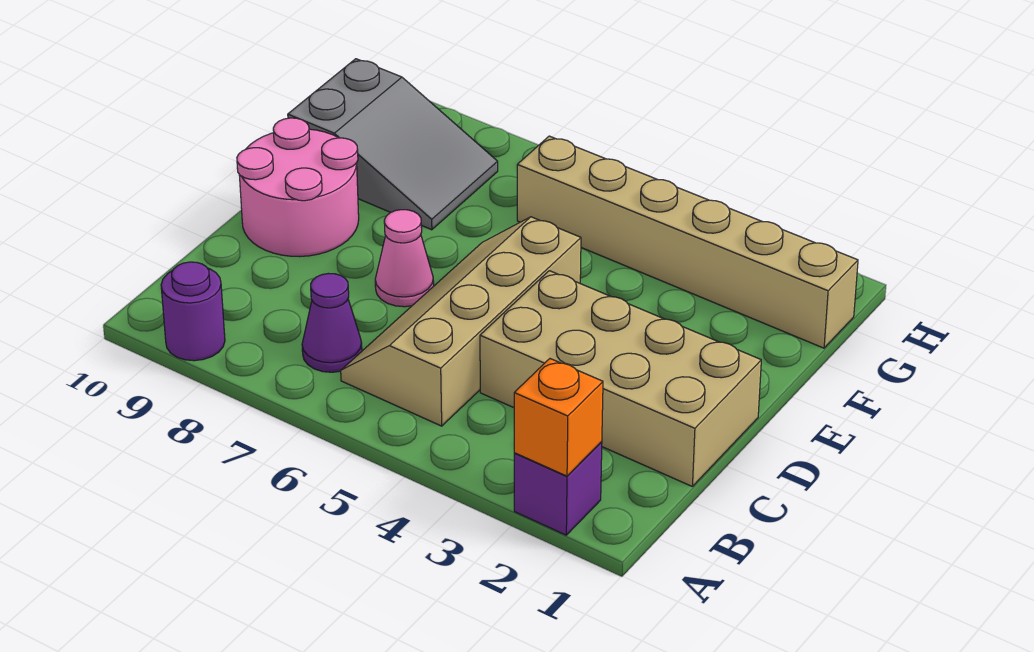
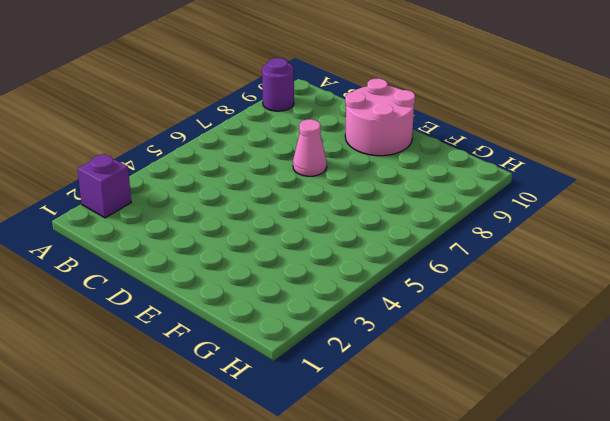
none -> tan 2x4 slope [341,217,581,426]
none -> purple 1x1 cone [302,273,362,372]

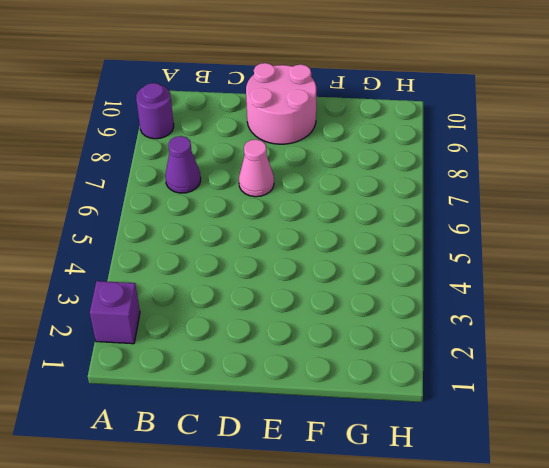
none -> tan 2x4 slope [341,217,581,426]
none -> tan 2x4 brick [480,271,761,486]

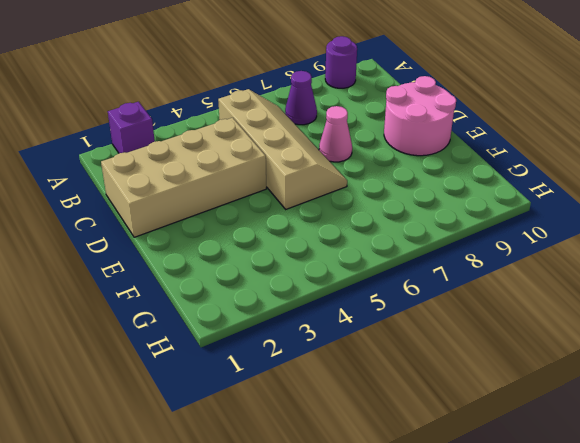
none -> grey 2x3 slope [288,59,498,230]
none -> tan 1x6 brick [517,136,858,348]

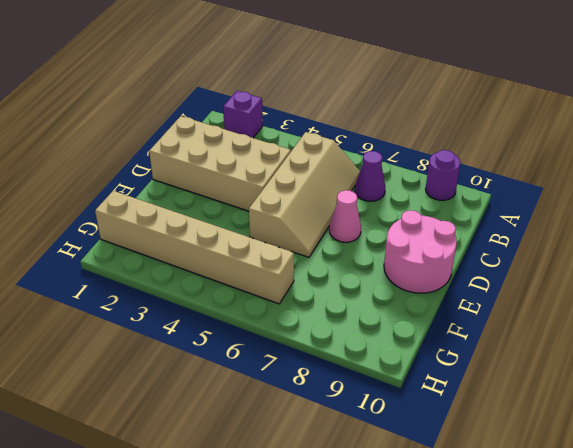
none -> grey 2x3 slope [288,59,498,230]
none -> orange 1x1 brick [514,359,603,476]

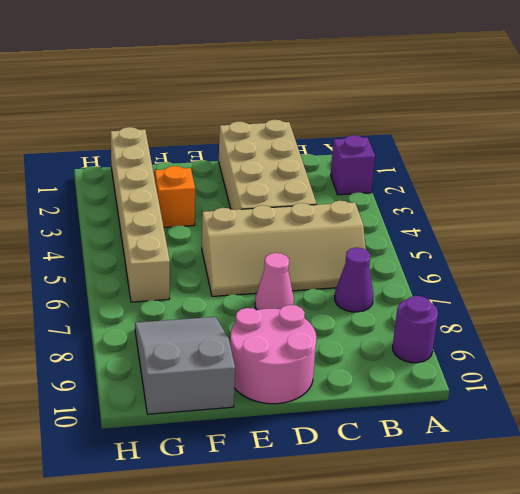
orange 1x1 brick [155,166,195,227] -> orange 1x1 brick moved to [514,359,603,476]

